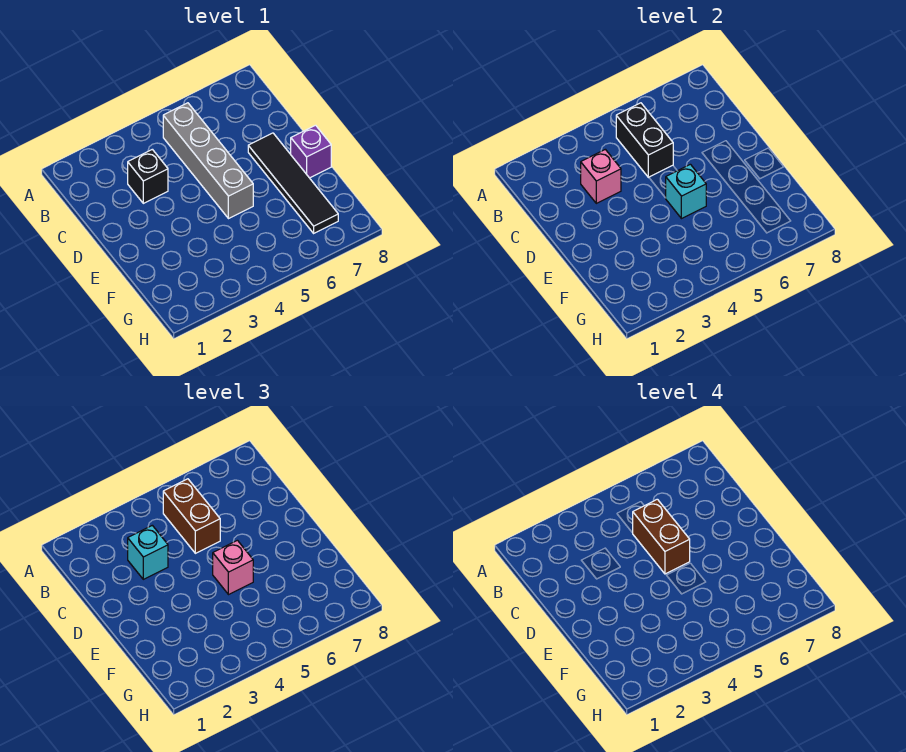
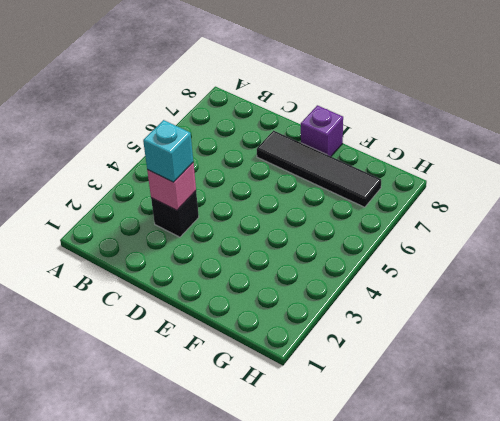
none -> grey 1x4 brick [163,103,253,219]
none -> black 1x2 brick [616,103,673,177]

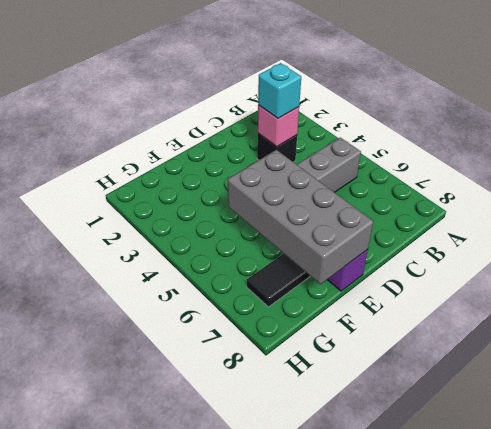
grey 2x4 brick [228,150,373,284] -> cyan 1x1 brick [666,164,706,219]
none -> black 1x2 brick [616,103,673,177]
none -> brown 1x2 brick [163,479,220,553]

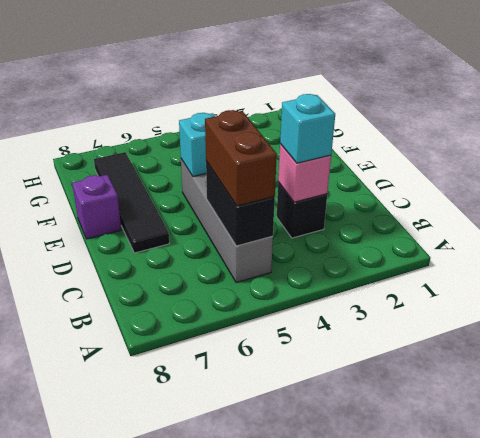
none -> pink 1x1 brick [213,540,253,595]
none -> brown 1x2 brick [633,499,690,574]

